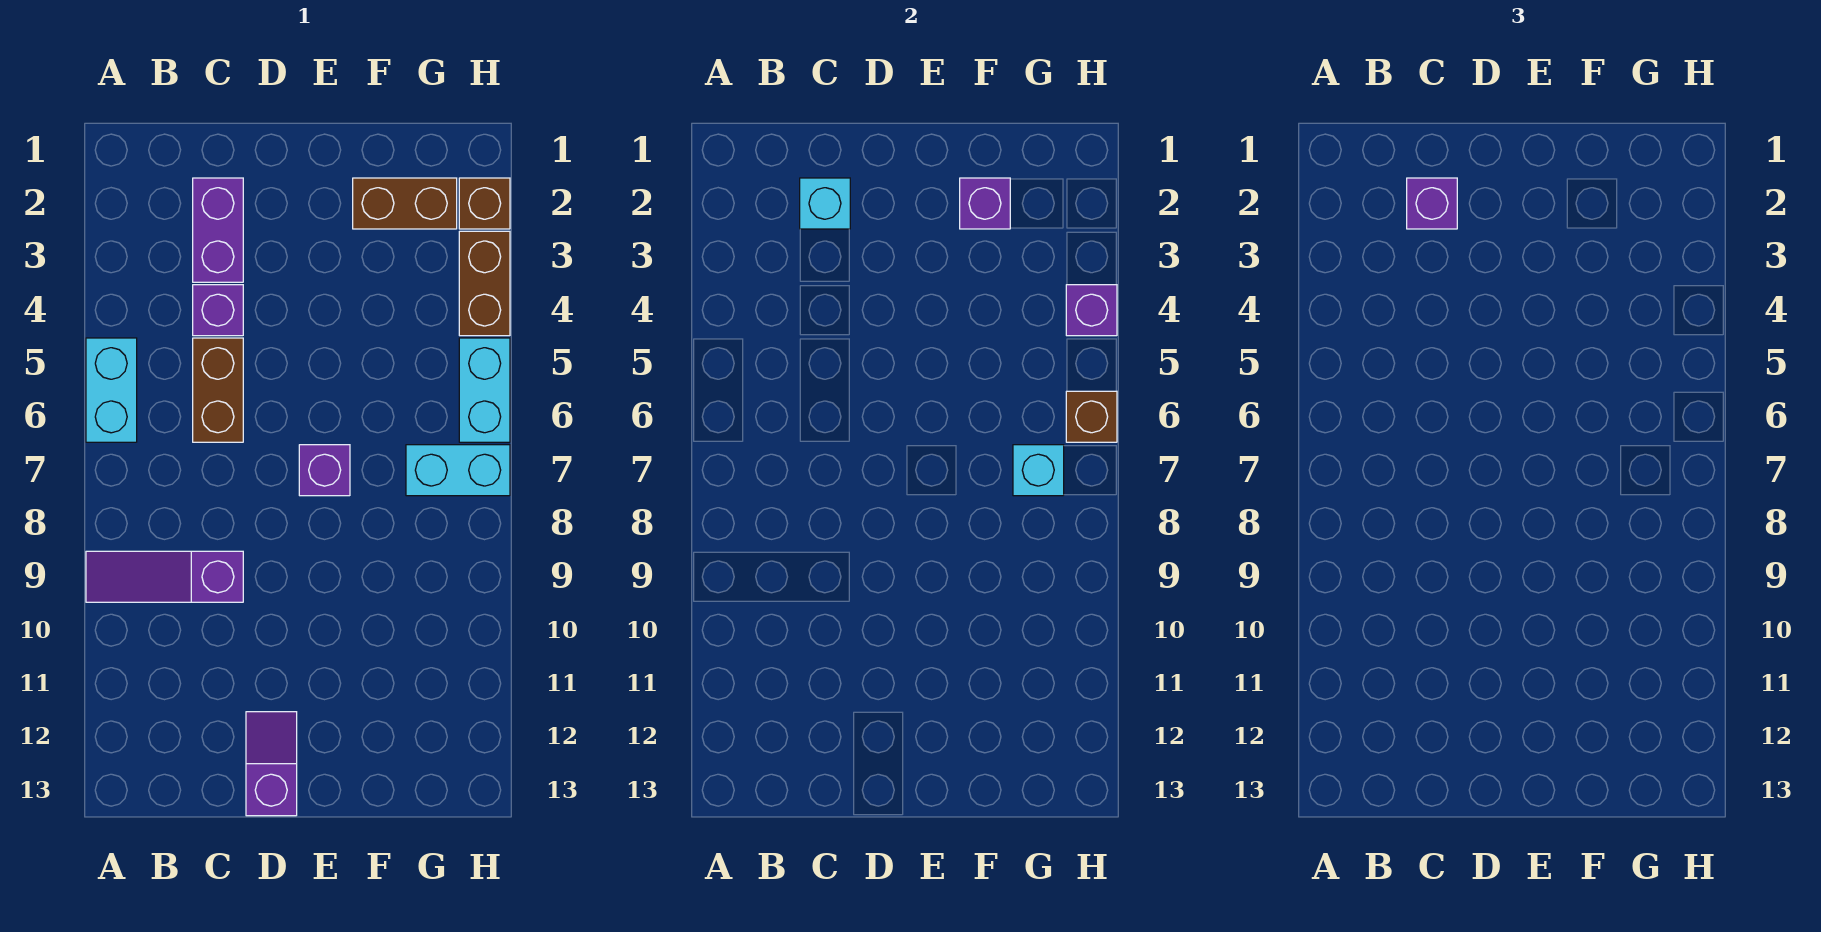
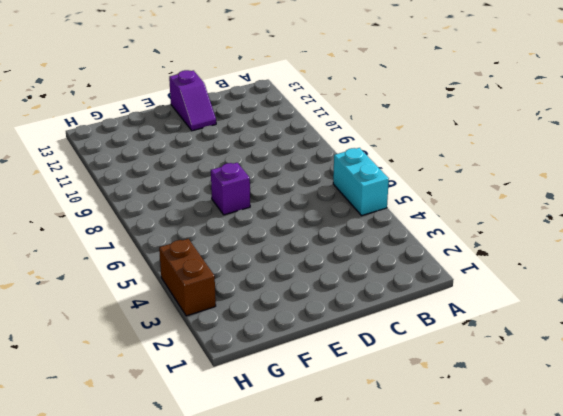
none -> purple 1x3 slope [86,551,243,602]
none -> purple 1x2 brick [193,178,243,282]
none -> purple 1x1 brick [193,285,243,336]

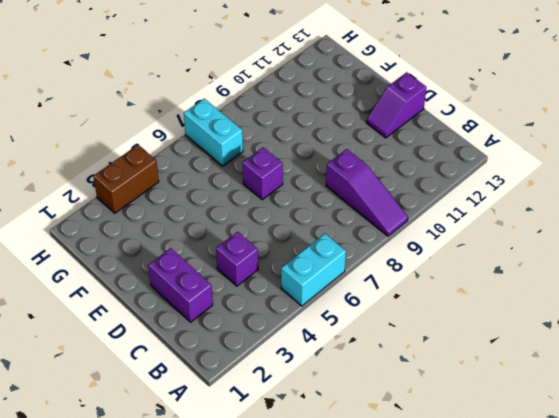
purple 1x2 brick [148,248,213,322] -> purple 1x2 brick turned to [193,178,243,282]
none -> brown 1x2 brick [193,338,243,442]
none -> brown 1x2 brick [353,178,457,229]
none -> brown 1x1 brick [459,178,510,229]

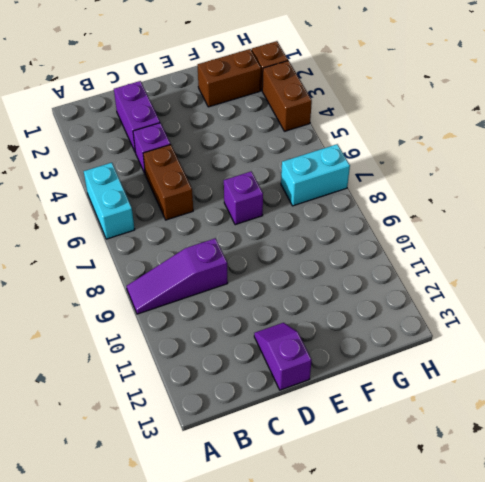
none -> cyan 1x2 brick [459,338,510,442]
none -> cyan 1x1 brick [800,178,850,229]
none -> purple 1x1 brick [960,178,1010,229]

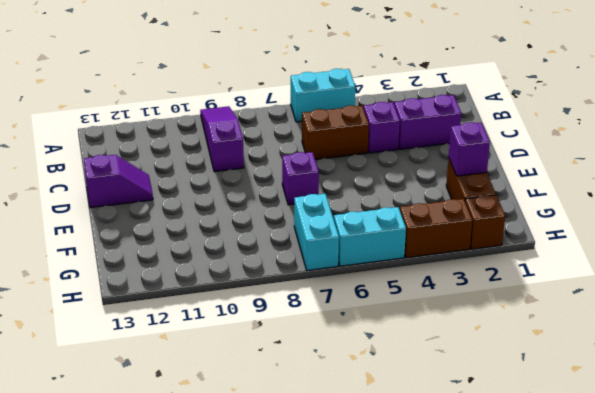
none -> cyan 1x1 brick [800,178,850,229]
none -> cyan 1x1 brick [1013,445,1064,496]
none -> purple 1x1 brick [1066,285,1117,336]

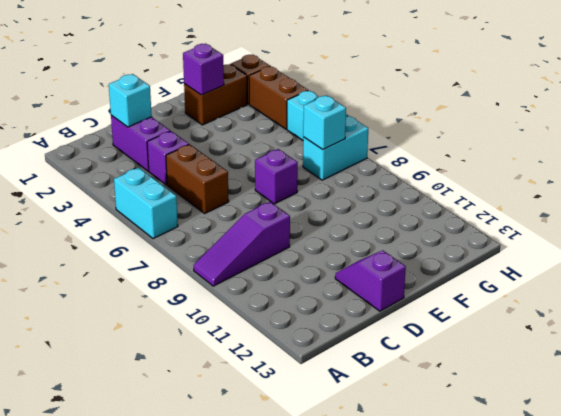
none -> purple 1x1 brick [1066,285,1117,336]
none -> brown 1x1 brick [1066,391,1117,442]
none -> purple 1x1 brick [1407,178,1457,229]

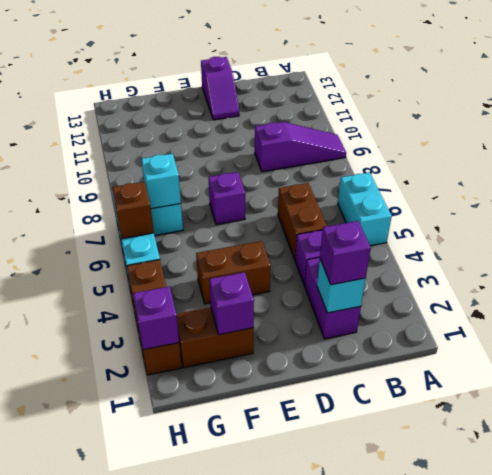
brown 1x2 brick [196,241,271,304] -> none
purple 1x1 brick [133,286,179,350] -> purple 1x1 brick moved to [1066,285,1117,336]

